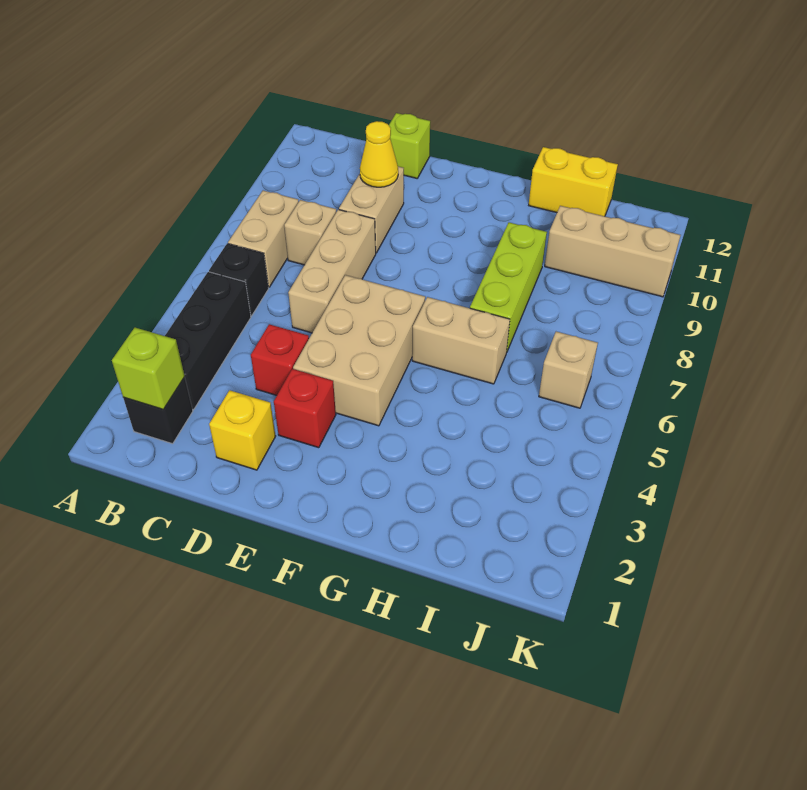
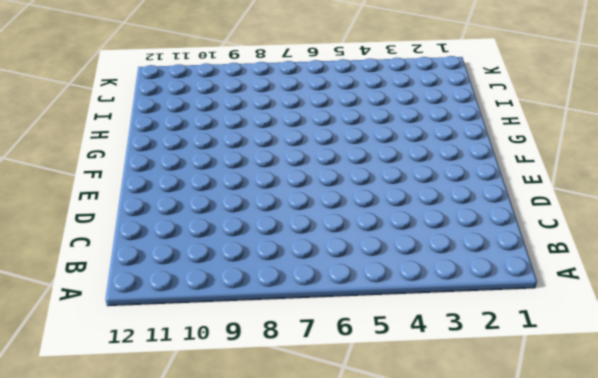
none -> black 1x1 brick [123,377,193,444]
none -> black 1x3 brick [165,272,251,409]
none -> black 1x1 brick [209,244,269,316]

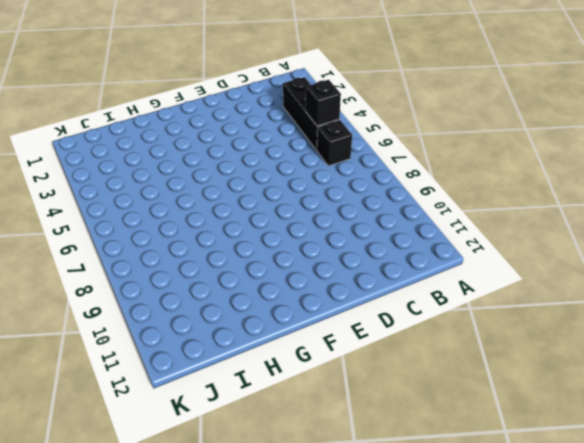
black 1x1 brick [306,80,341,126] -> black 1x1 brick moved to [123,377,193,444]
none -> tan 1x2 brick [228,190,299,287]
none -> tan 1x1 brick [284,200,336,265]
none -> yellow 1x1 brick [209,390,276,470]

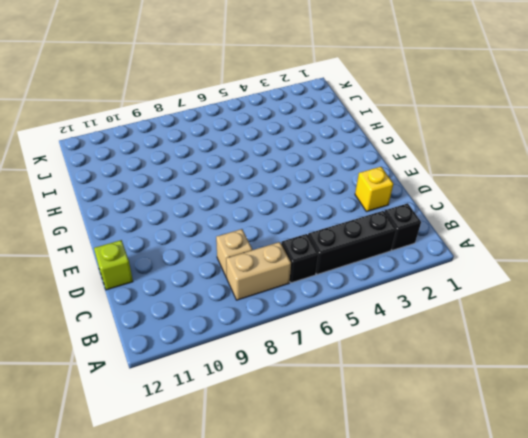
none -> red 1x1 brick [251,324,309,395]
none -> tan 1x3 brick [288,210,376,333]
none -> tan 1x2 brick [339,166,404,253]

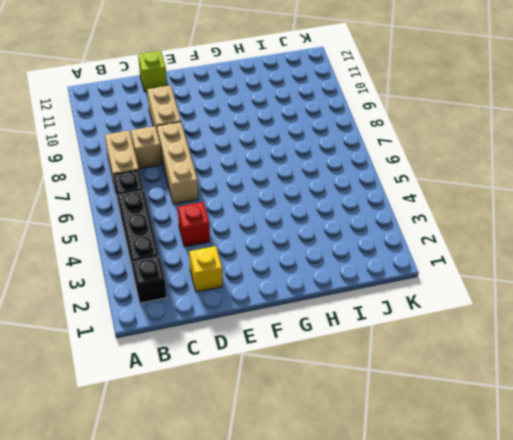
none -> red 1x1 brick [274,369,336,448]
none -> tan 2x3 brick [293,275,425,426]
none -> tan 1x2 brick [412,297,510,384]

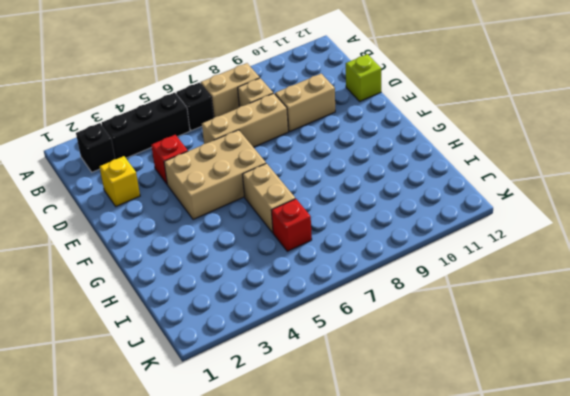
red 1x1 brick [271,199,312,251] -> red 1x1 brick moved to [274,369,336,448]
none -> lime 1x3 brick [470,222,547,351]
none -> yellow 1x2 brick [529,147,618,216]
none -> tan 1x3 brick [545,206,680,297]

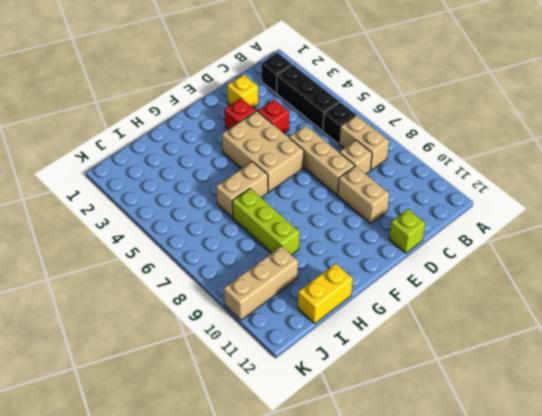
none -> tan 1x1 brick [539,332,598,408]
none -> lime 1x1 brick [112,328,185,409]
none -> yellow 1x1 cone [360,121,398,187]

